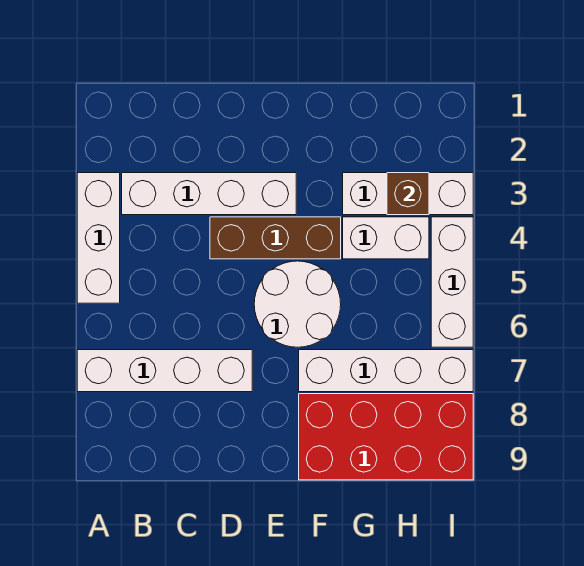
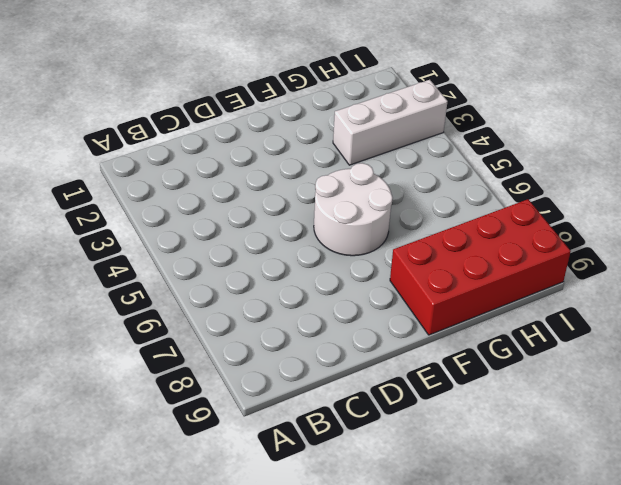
none -> white 1x3 brick [77,173,120,303]
none -> white 1x4 brick [77,350,252,392]

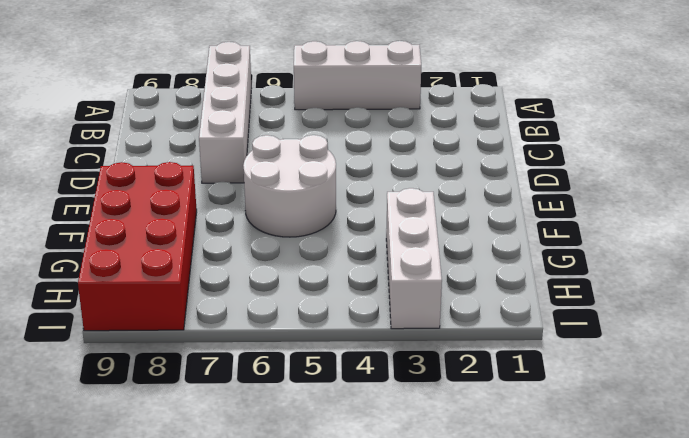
none -> white 1x4 brick [122,173,296,215]
none -> brown 1x3 brick [210,217,341,259]

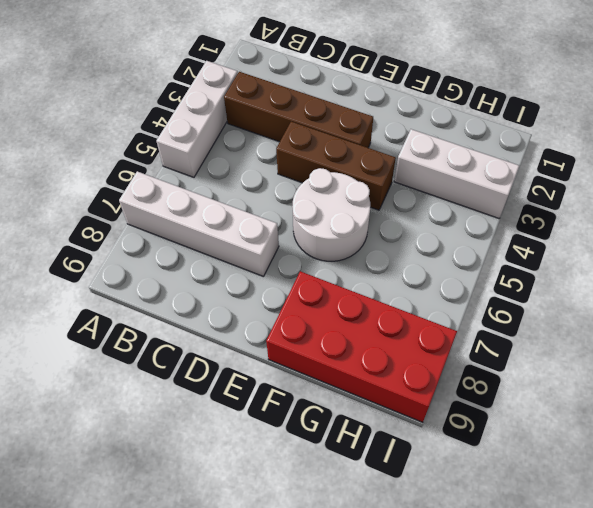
brown 1x4 brick [224,72,373,148] -> white 1x4 brick [122,173,296,215]
none -> white 1x4 brick [299,350,473,392]
none -> white 1x2 brick [343,217,429,259]

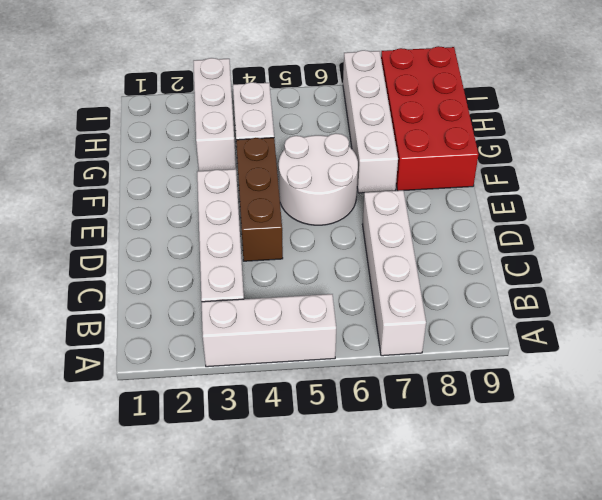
none -> white 1x3 brick [431,217,473,347]
none -> brown 1x1 brick [387,173,429,215]

